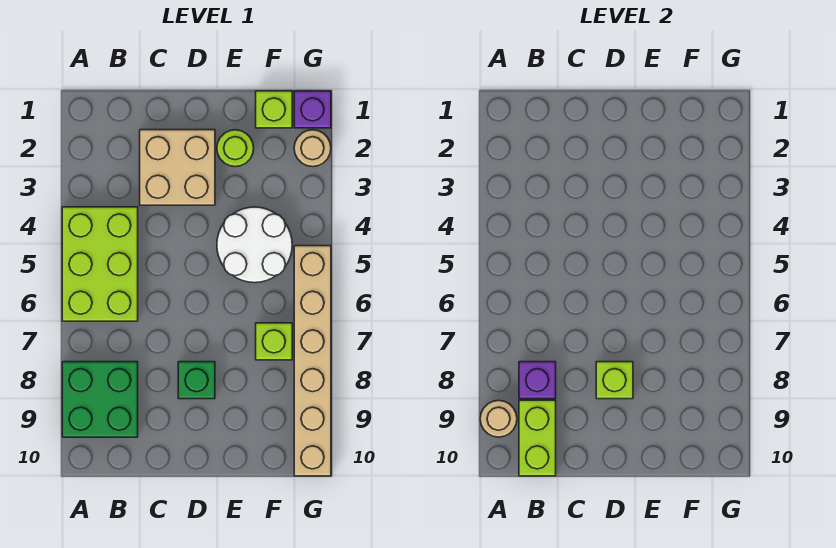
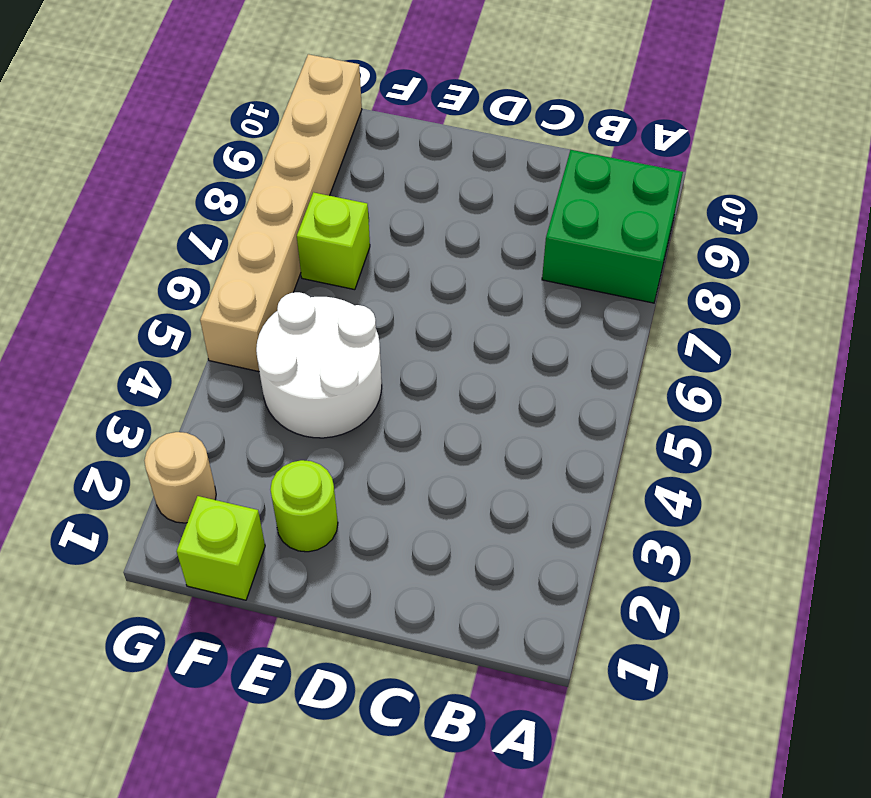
none -> lime 2x3 brick [62,207,138,321]
none -> tan 2x2 brick [140,130,215,205]
none -> green 1x1 brick [178,362,215,399]

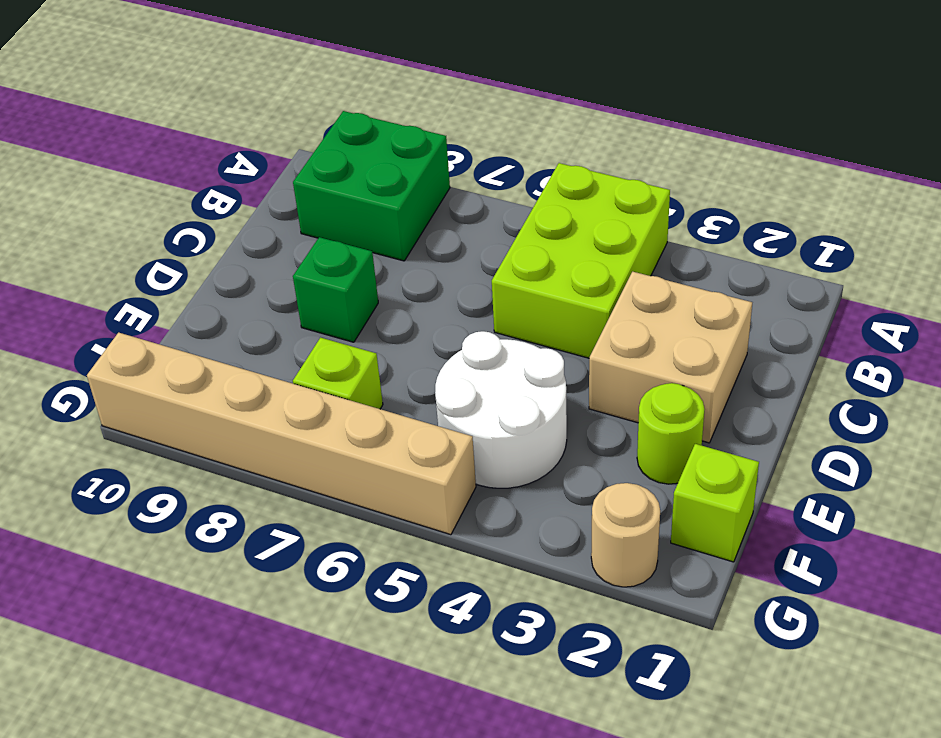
lime 2x3 brick [492,163,670,358] -> lime 2x3 brick turned to [62,207,138,321]
none -> purple 1x1 brick [294,91,331,128]
none -> tan 1x1 round brick [480,400,517,437]
none -> purple 1x1 brick [519,362,556,399]

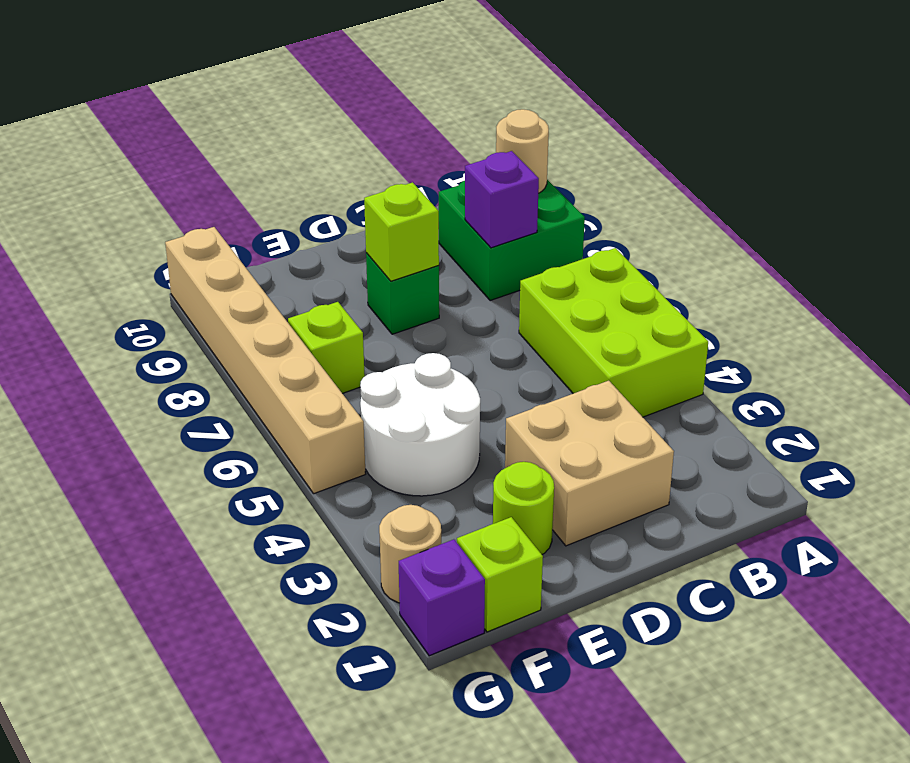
none -> lime 1x2 brick [519,400,556,476]

